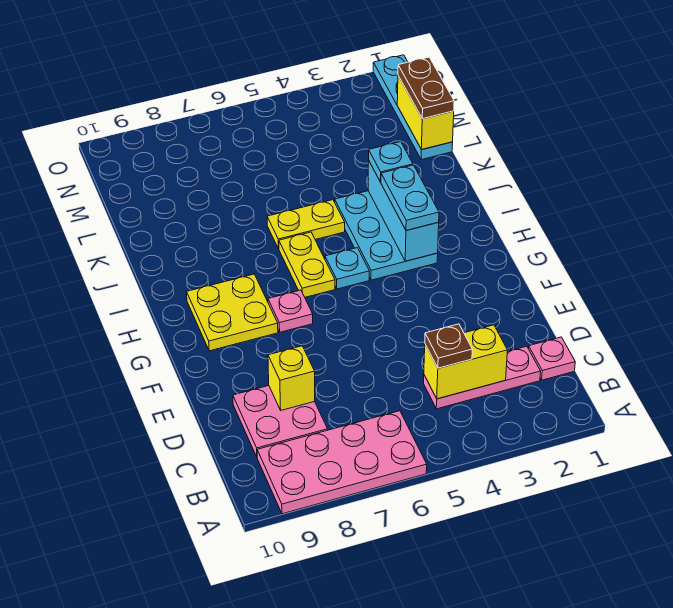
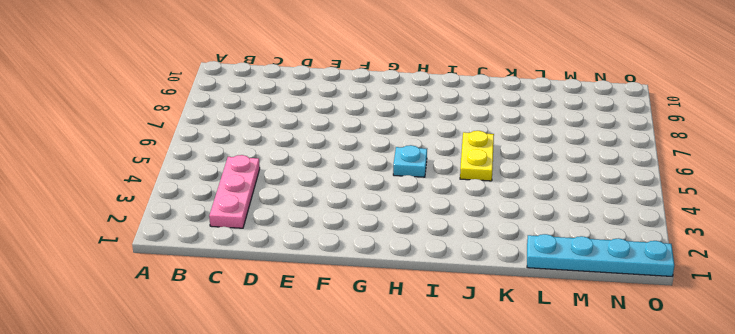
none -> pink 2x4 plate [257,411,427,514]
none -> pink 1x1 plate [528,337,575,380]
none -> pink 2x2 plate [233,386,328,457]

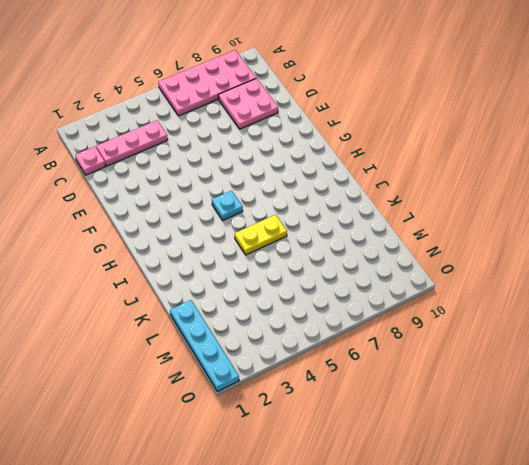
none -> pink 1x1 plate [268,290,313,332]
none -> yellow 2x2 plate [187,274,278,351]
none -> cyan 2x3 plate [335,191,438,280]

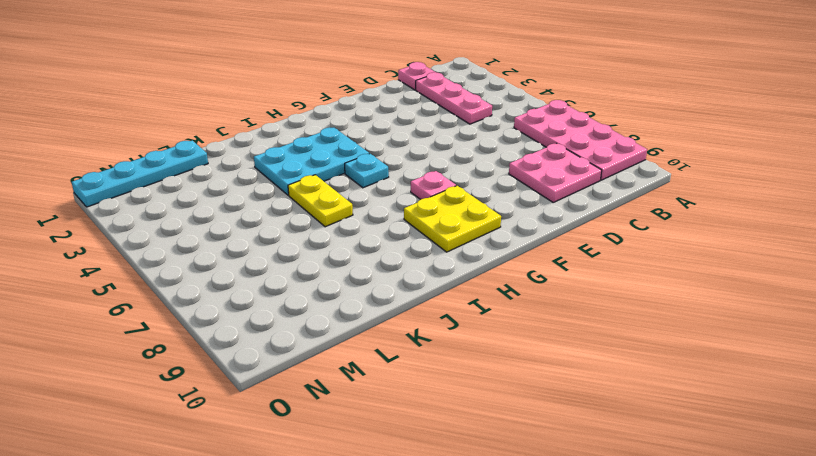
none -> yellow 1x2 plate [279,232,335,297]
none -> yellow 1x2 brick [424,325,507,399]
none -> yellow 1x1 brick [268,346,315,410]

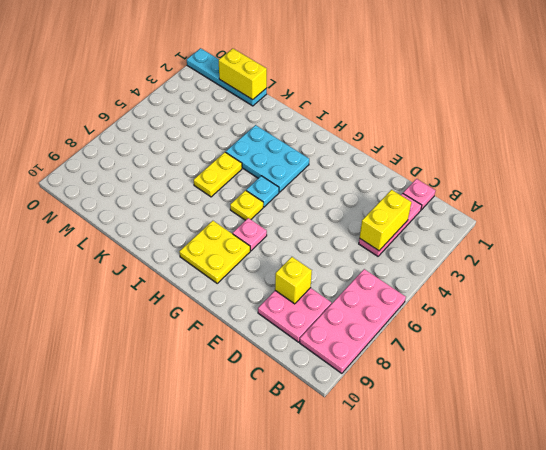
yellow 1x1 plate [230,190,263,220] -> yellow 1x2 plate [279,232,335,297]
none -> cyan 1x3 brick [368,162,439,261]
none -> brown 1x1 plate [425,324,472,368]
none -> cyan 1x2 plate [381,165,439,231]

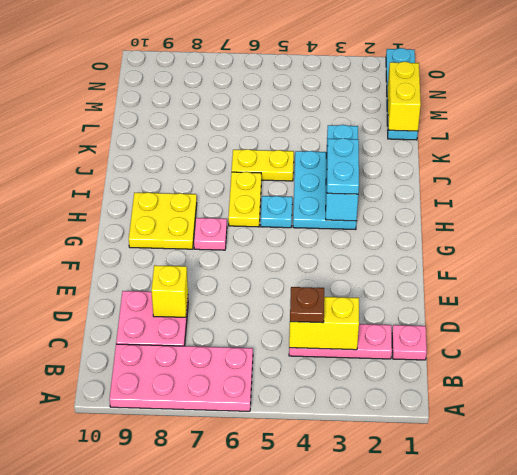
none -> cyan 1x1 plate [369,142,413,182]
none -> brown 1x2 plate [398,57,454,119]

